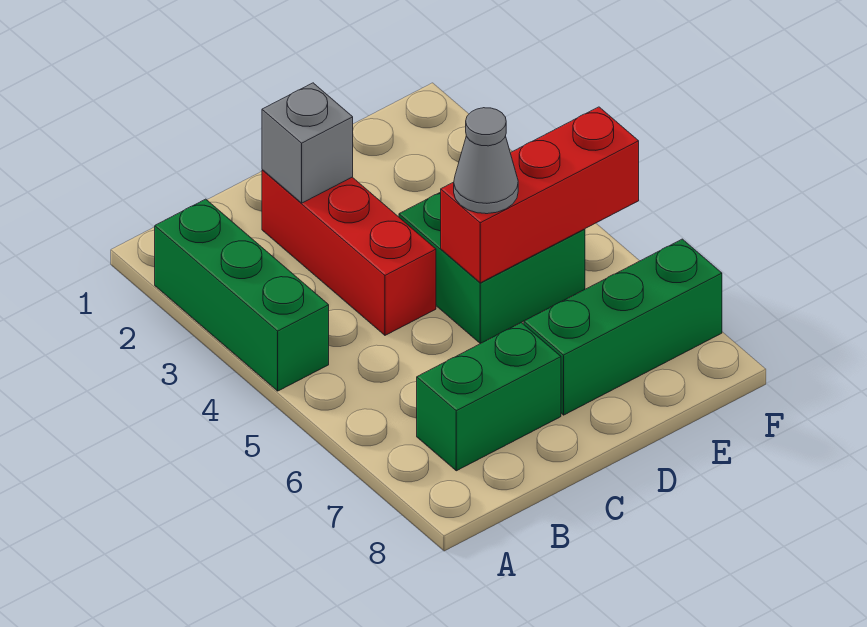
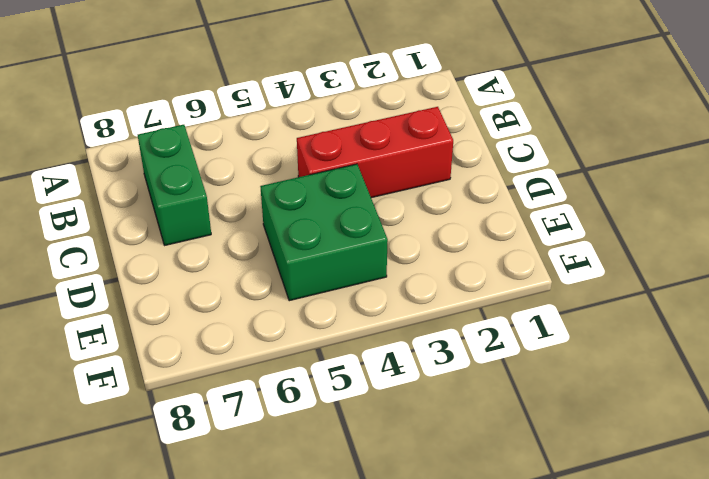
none -> green 1x3 brick [155,199,329,391]
none -> green 1x3 brick [524,239,722,415]

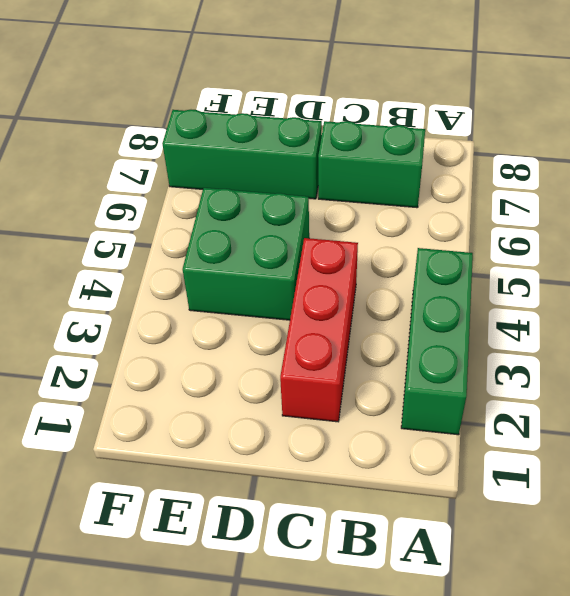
none -> grey 1x1 brick [262,83,353,203]
none -> red 1x3 brick [441,107,639,283]

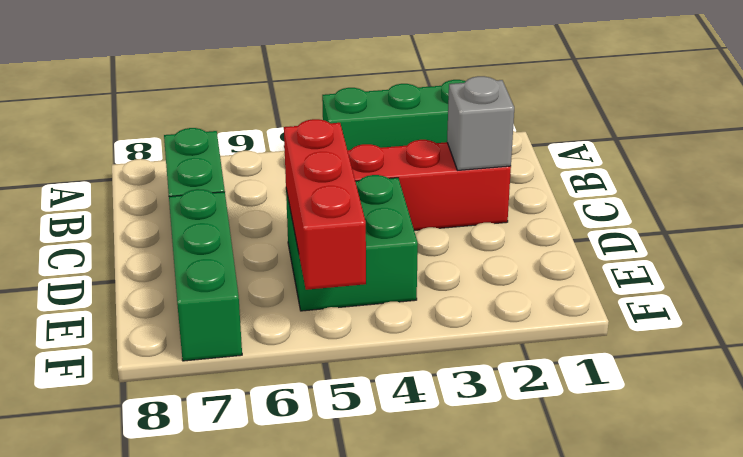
none -> grey 1x1 cone [454,108,518,214]

